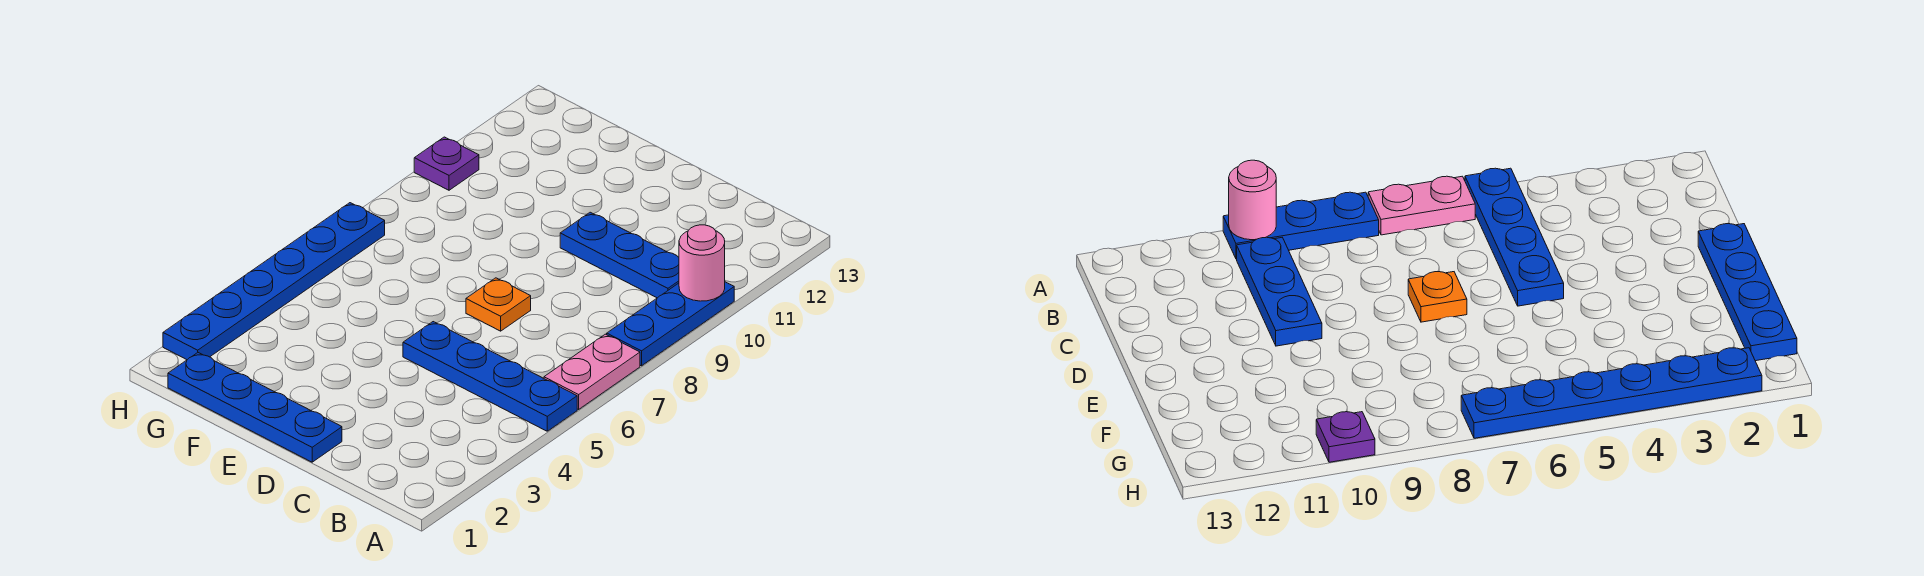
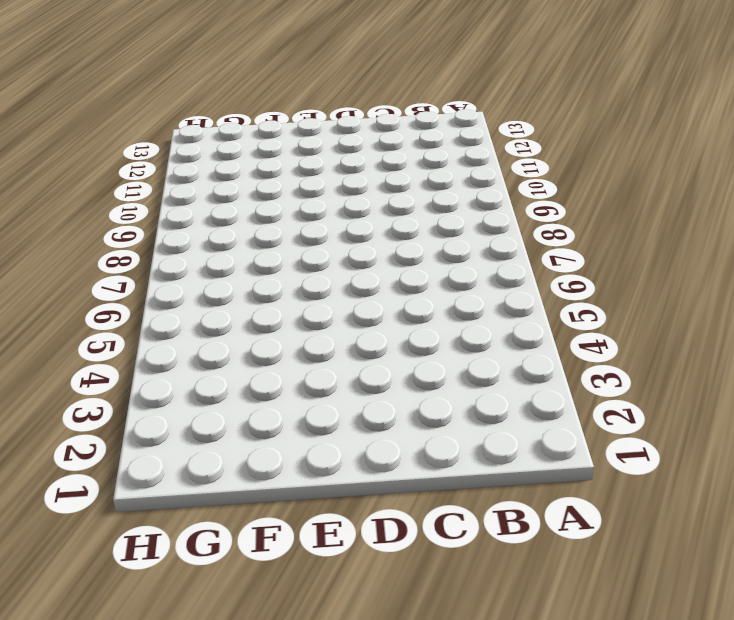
none -> blue 1x4 plate [403,322,577,431]
none -> pink 1x2 plate [544,334,640,409]

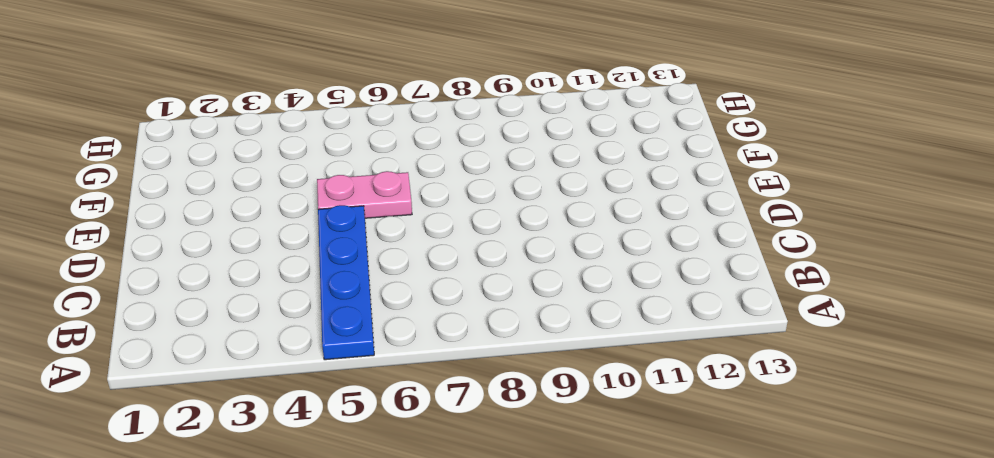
pink 1x2 plate [317,171,412,218] -> pink 1x2 plate moved to [544,334,640,409]
none -> blue 1x3 plate [607,282,734,366]
none -> blue 1x3 plate [560,212,679,298]

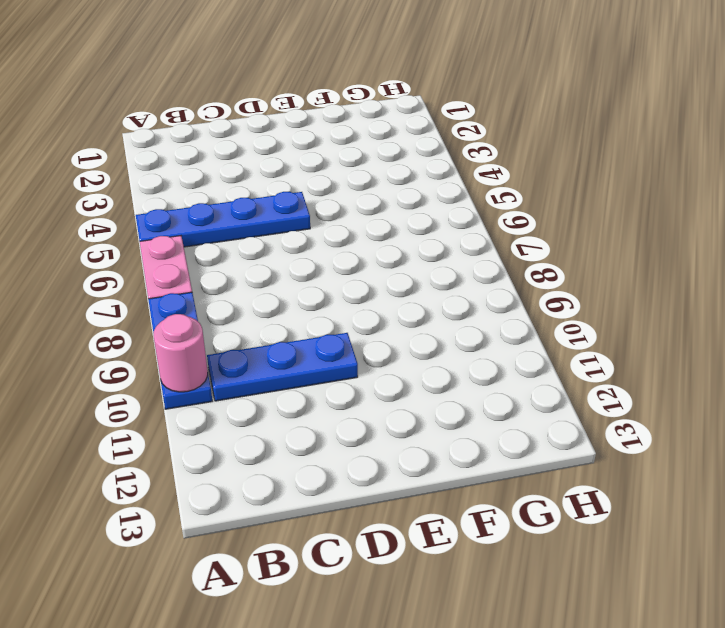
none -> blue 1x4 plate [168,353,342,462]
none -> orange 1x1 plate [466,278,531,331]

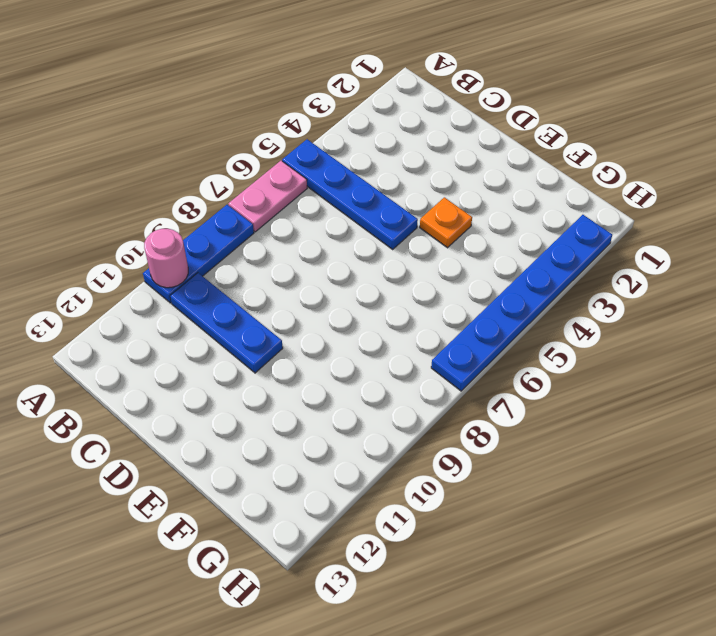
orange 1x1 plate [420,197,472,248] -> orange 1x1 plate moved to [466,278,531,331]
none -> blue 1x4 plate [168,353,342,462]
none -> purple 1x1 plate [414,137,479,190]

